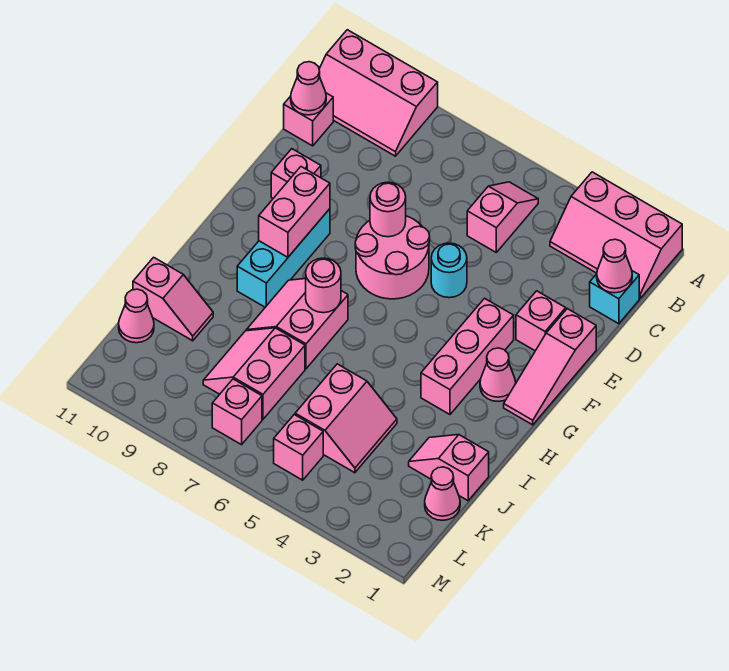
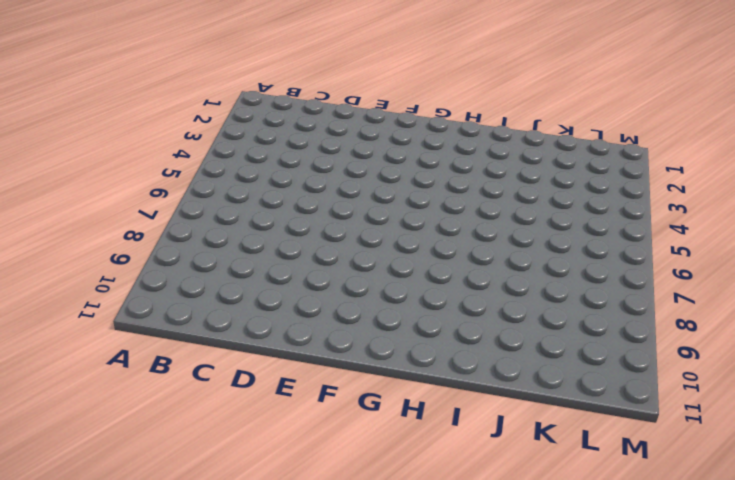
none -> pink 2x3 slope [550,172,682,298]
none -> pink 2x3 slope [319,30,438,156]
none -> pink 1x2 slope [467,182,538,252]

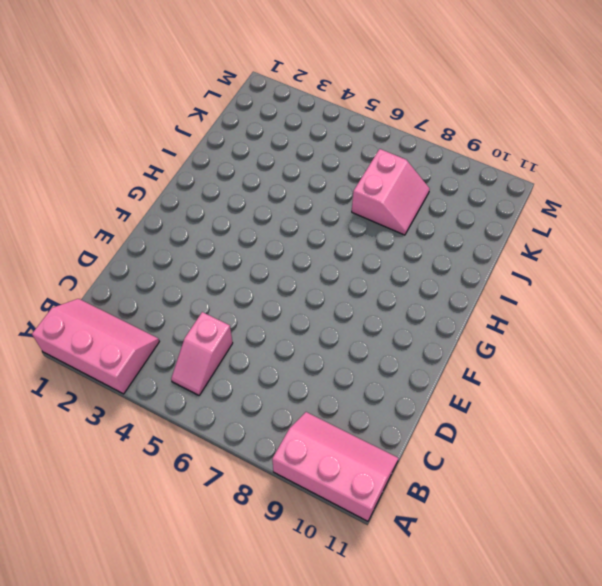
none -> cyan 1x1 brick [590,271,639,324]
none -> pink 1x1 brick [284,93,333,146]
none -> pink 1x3 slope [504,309,596,425]

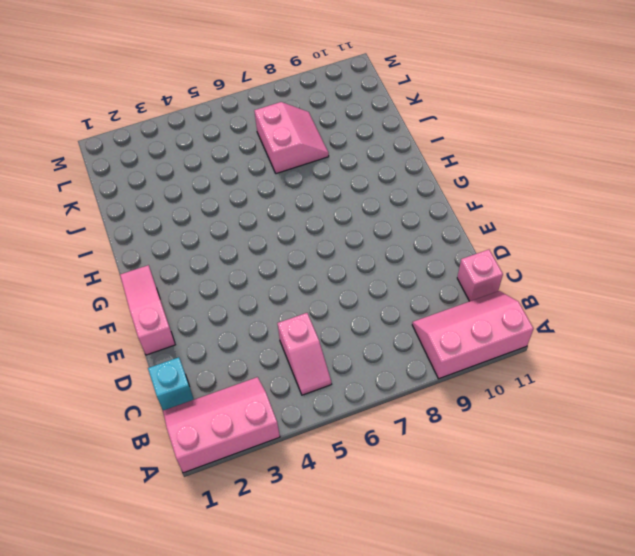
none -> pink 1x1 brick [516,291,566,351]
none -> cyan 1x1 round brick [431,243,467,298]
none -> pink 2x2 round brick [355,216,430,299]

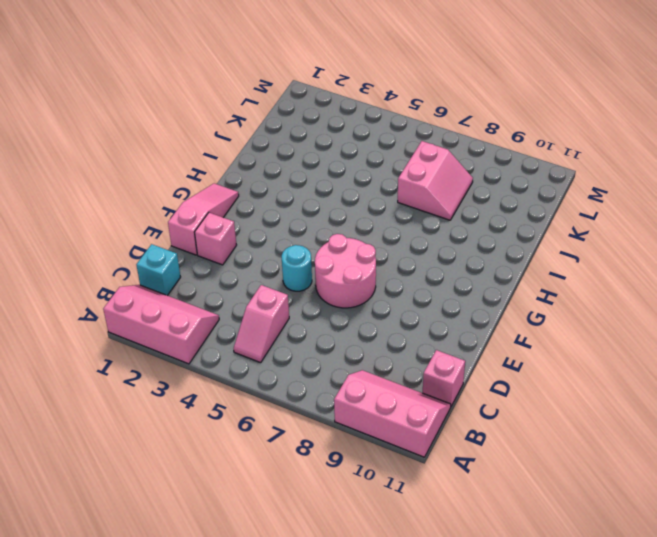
none -> pink 1x1 brick [271,149,321,198]
none -> pink 1x3 brick [421,298,514,414]
none -> cyan 1x3 brick [237,209,330,307]

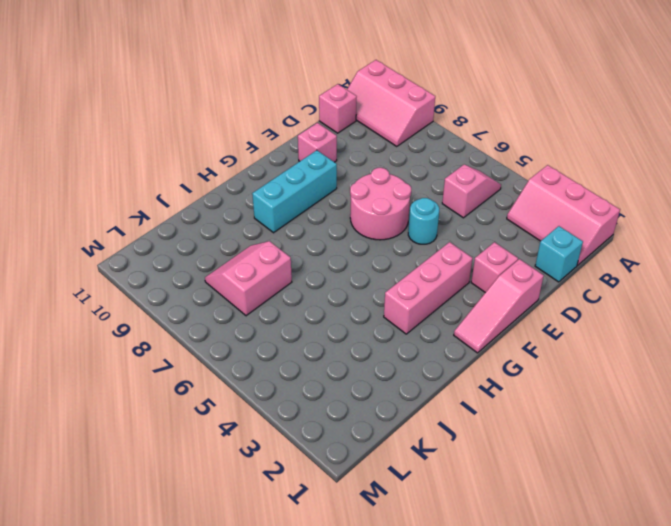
none -> pink 1x1 cone [480,348,516,401]
none -> pink 2x2 slope [246,279,348,369]
none -> pink 1x2 slope [409,435,489,501]

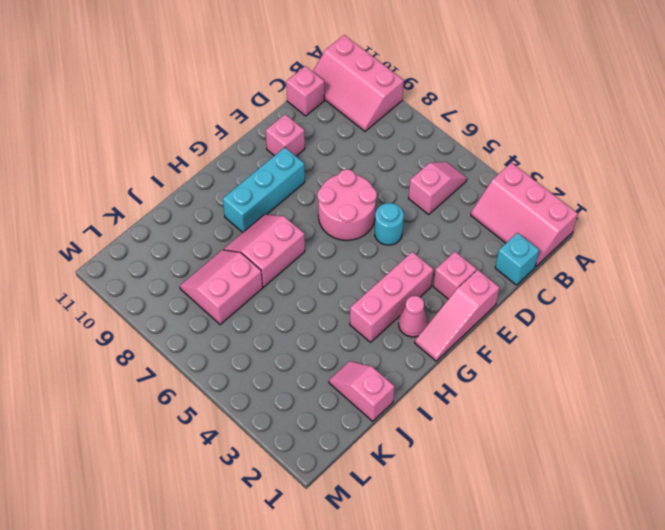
none -> pink 2x2 slope [295,364,397,473]
none -> pink 1x2 slope [133,257,213,341]
none -> pink 1x1 cone [425,467,460,520]

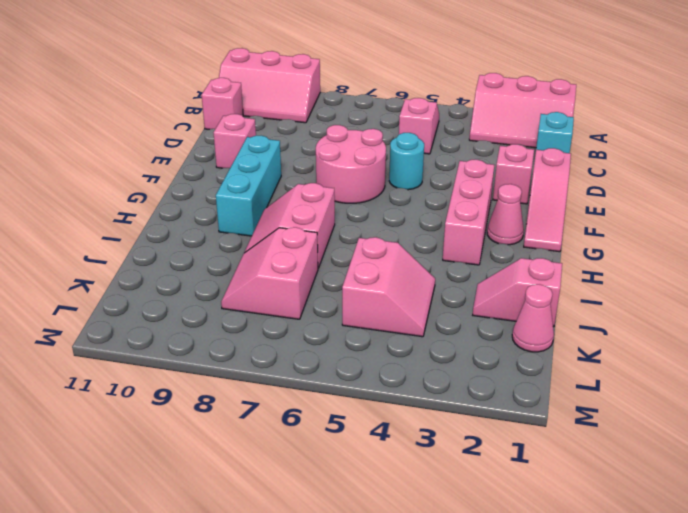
none -> pink 1x2 slope [133,257,213,341]
none -> pink 1x1 cone [119,289,154,343]
none -> pink 1x1 brick [274,415,323,480]

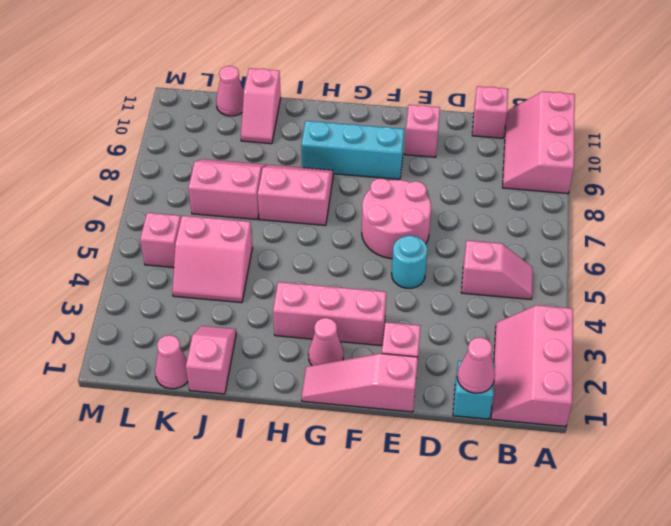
none -> pink 1x1 brick [212,379,262,445]
none -> pink 1x1 cone [291,62,326,115]
none -> pink 1x1 round brick [370,182,406,237]

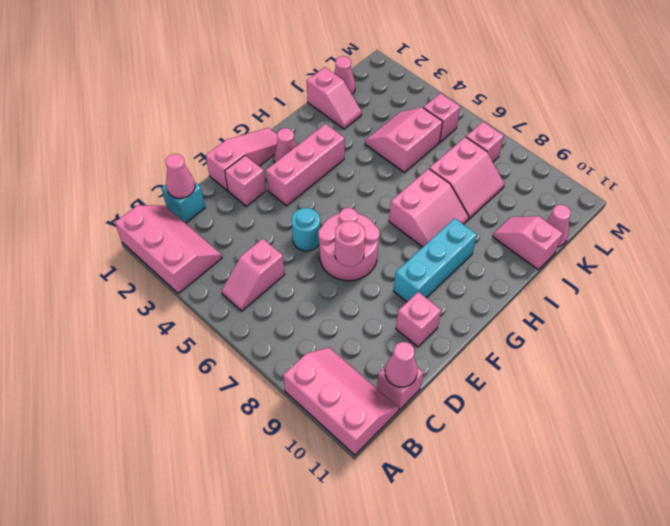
none -> pink 1x2 brick [259,167,330,257]
none -> pink 1x1 round brick [306,258,341,313]

